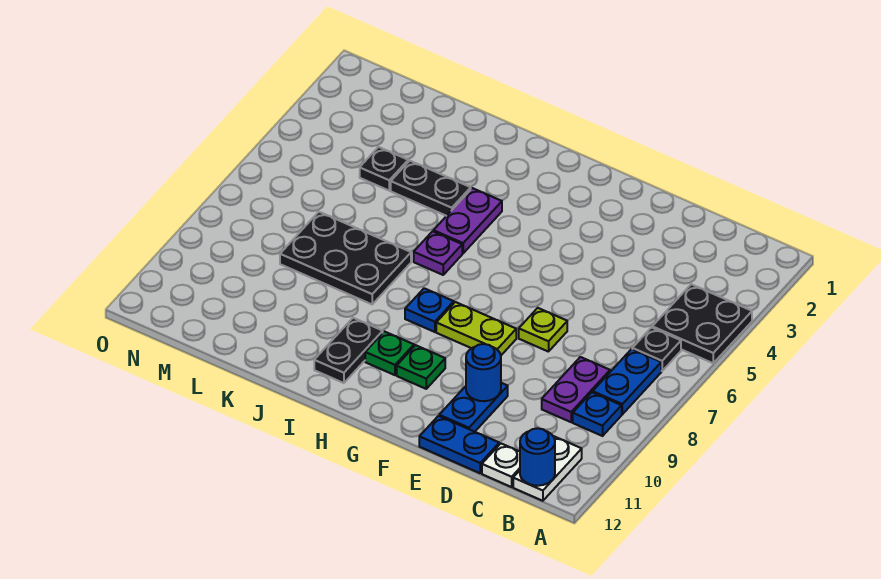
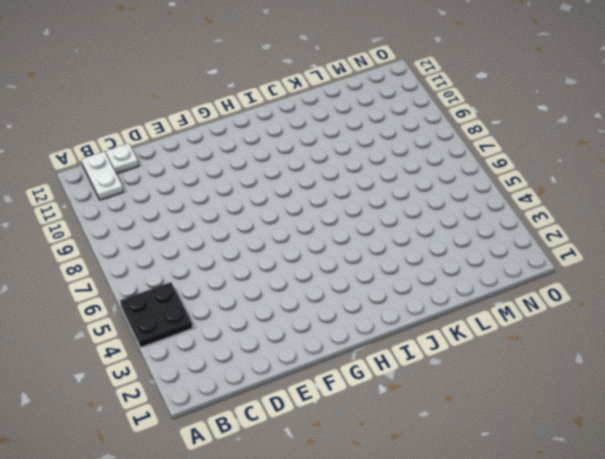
none -> black 1x1 plate [632,328,681,371]
none -> blue 1x2 plate [593,349,661,414]
none -> blue 1x1 plate [573,392,622,436]

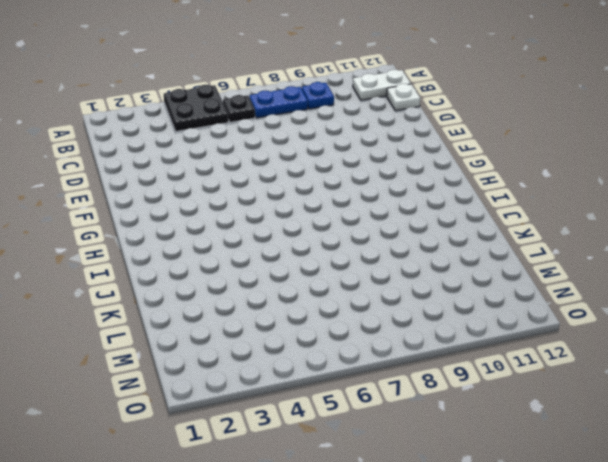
none -> purple 1x2 plate [542,357,610,422]
none -> blue 1x2 plate [419,416,499,473]
none -> lime 1x1 plate [519,308,567,352]

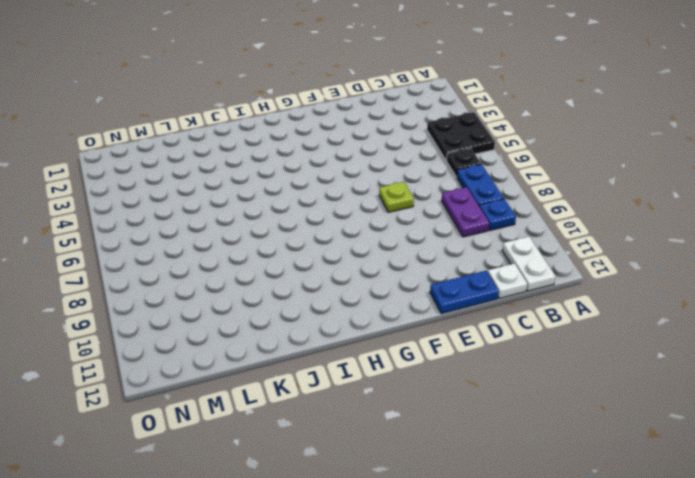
none -> blue 1x2 plate [439,383,508,432]
none -> lime 1x2 plate [436,302,516,355]
none -> green 1x1 plate [397,345,445,389]

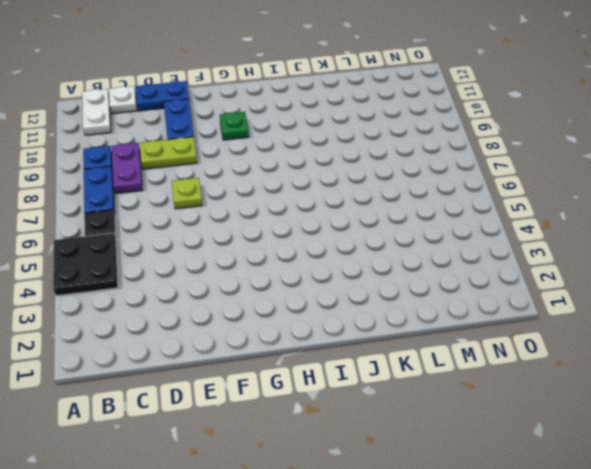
lime 1x2 plate [140,137,197,169] -> lime 1x2 plate moved to [436,302,516,355]
none -> blue 1x1 plate [405,288,454,332]
none -> green 1x1 plate [365,331,414,375]
none -> purple 1x2 plate [433,188,502,253]

